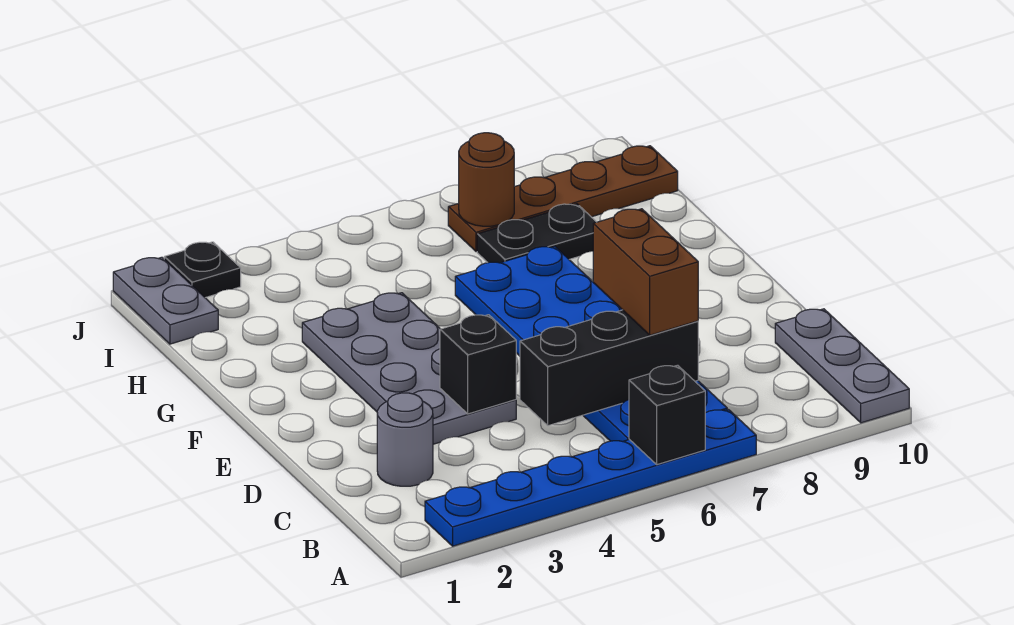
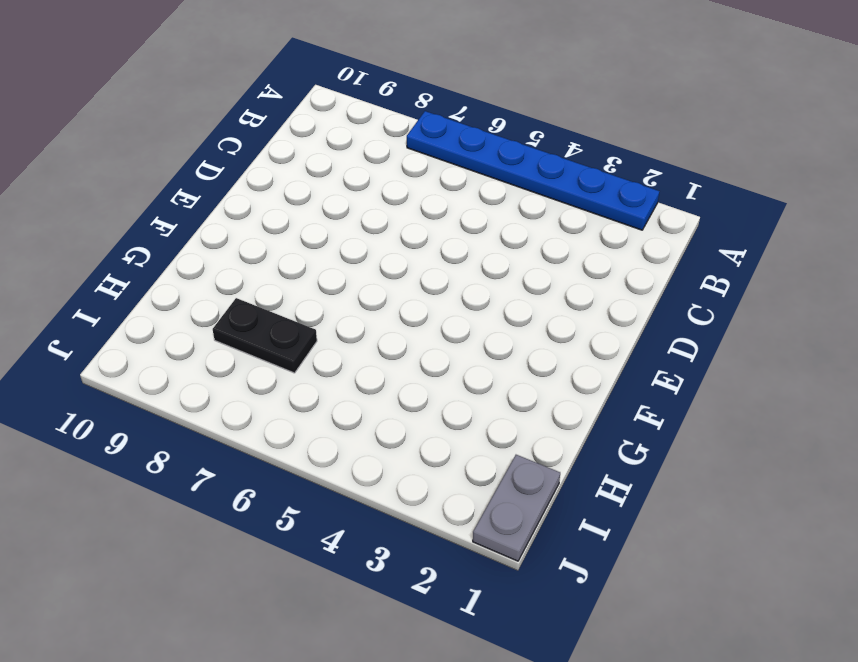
none -> grey 1x3 plate [775,309,909,423]
none -> blue 2x6 plate [455,246,727,441]
none -> grey 1x1 round brick [377,393,433,486]

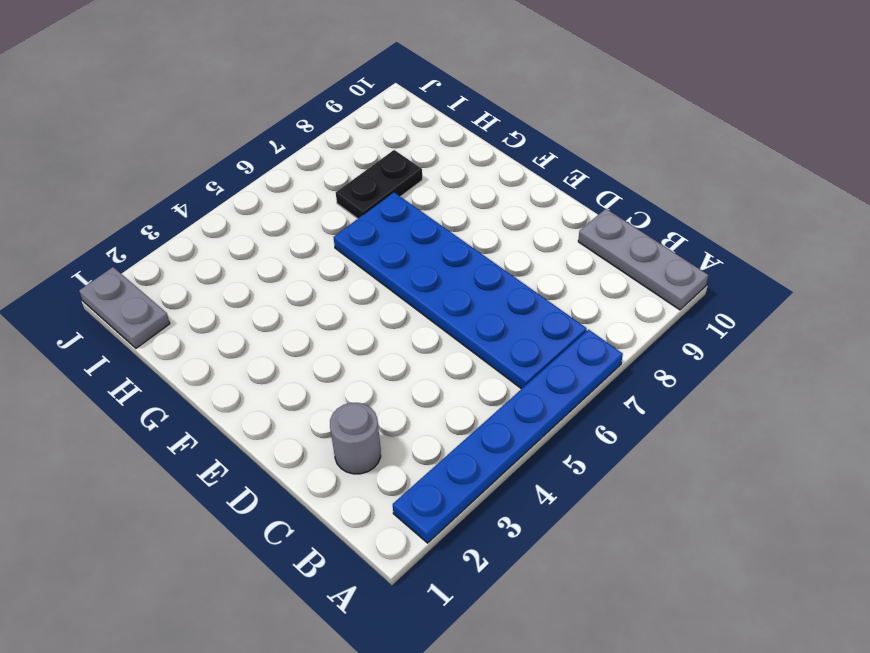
none -> grey 2x4 plate [302,293,516,444]
none -> brown 1x4 plate [448,146,678,252]
none -> black 1x1 plate [164,242,241,298]

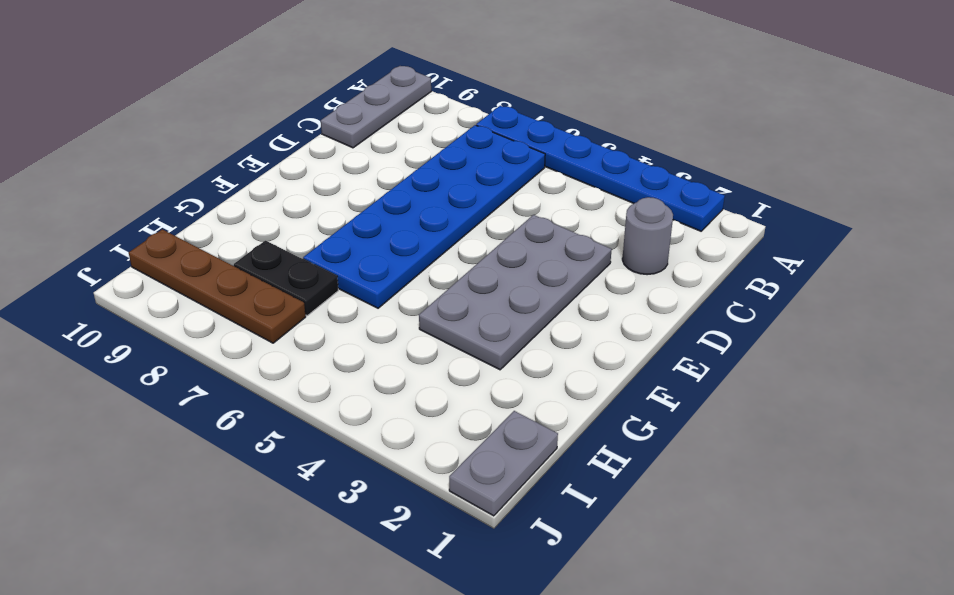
none -> black 1x1 plate [164,242,241,298]
none -> black 1x1 brick [629,365,705,465]
none -> black 1x3 brick [520,310,698,426]

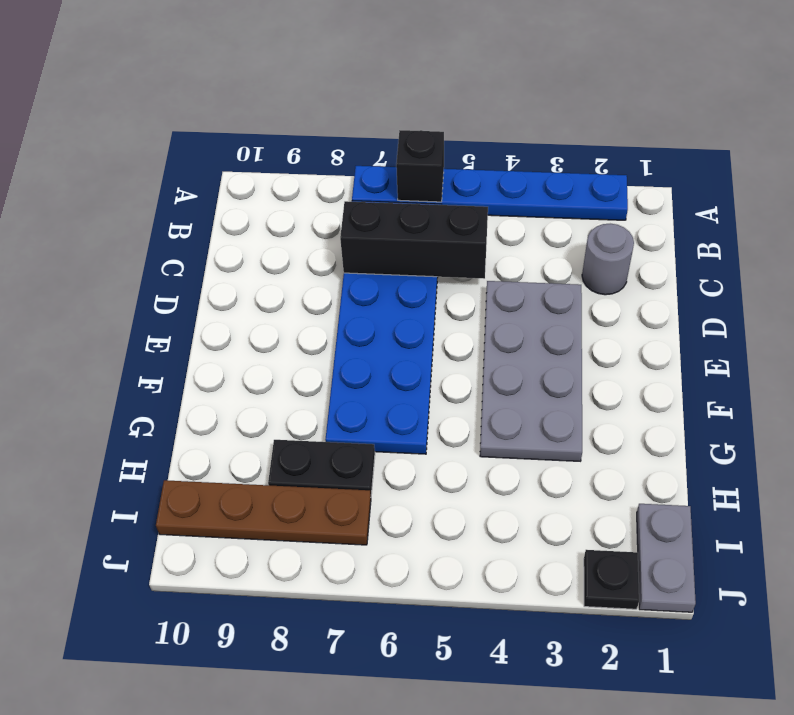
none -> grey 1x3 plate [775,309,909,423]
none -> black 1x1 brick [440,315,516,414]
none -> brown 1x1 round brick [459,133,514,226]

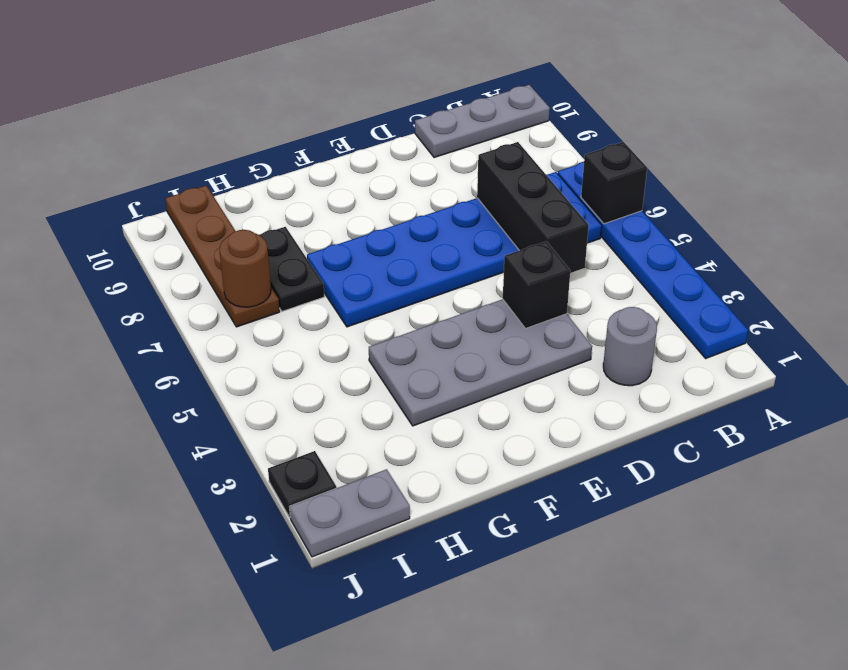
none -> brown 1x2 brick [593,209,698,335]

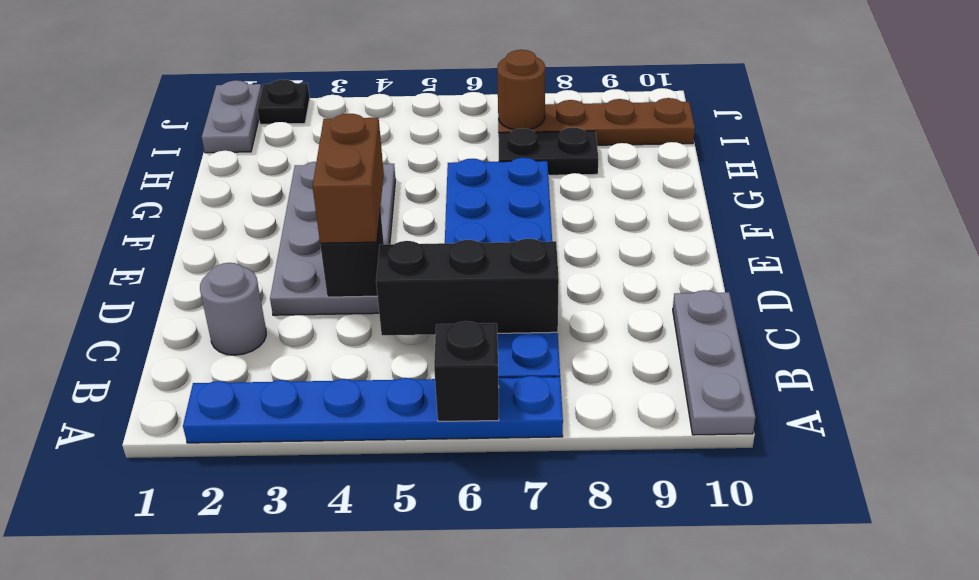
brown 1x2 brick [312,114,384,244] -> brown 1x2 brick moved to [593,209,698,335]

